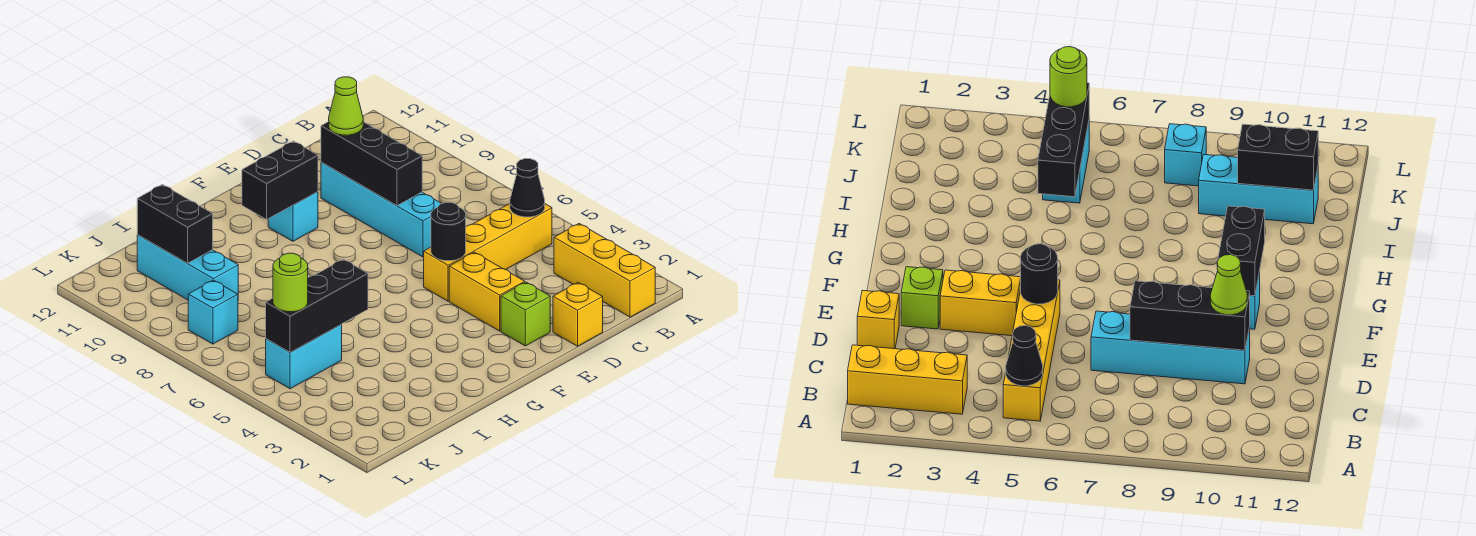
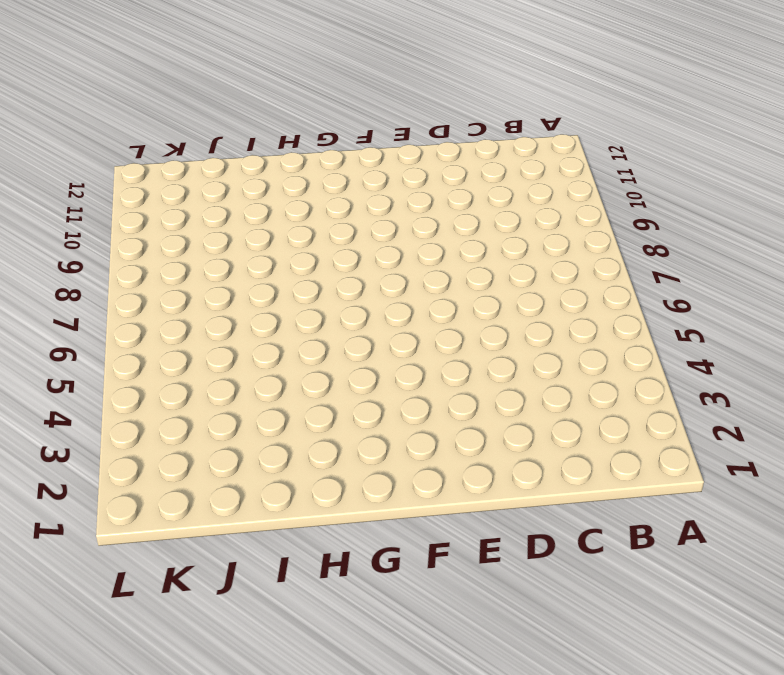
none -> yellow 1x3 brick [554,224,655,317]
none -> yellow 1x4 brick [424,204,552,301]
none -> yellow 1x1 brick [553,283,603,346]

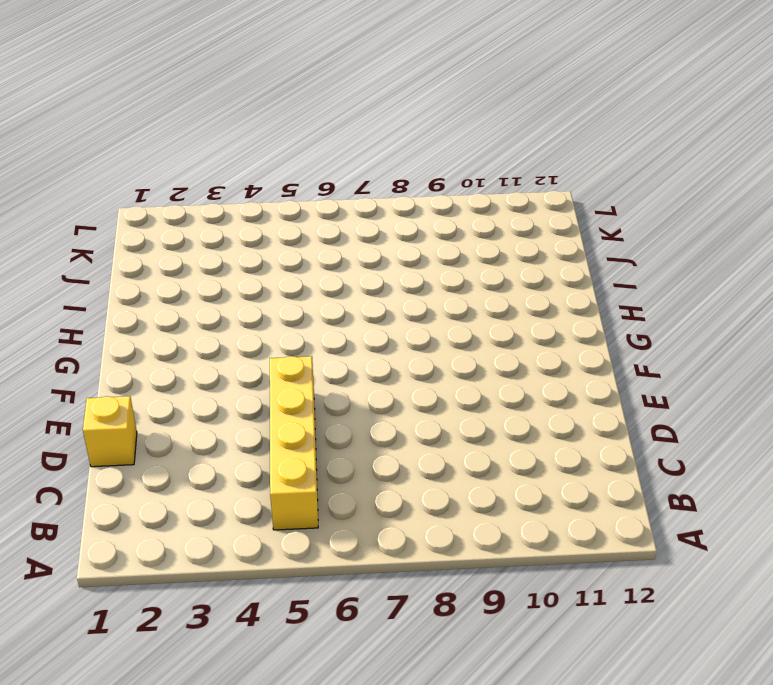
none -> yellow 1x3 brick [554,224,655,317]
none -> cyan 1x4 brick [321,162,441,257]
none -> lime 1x1 brick [501,282,550,346]

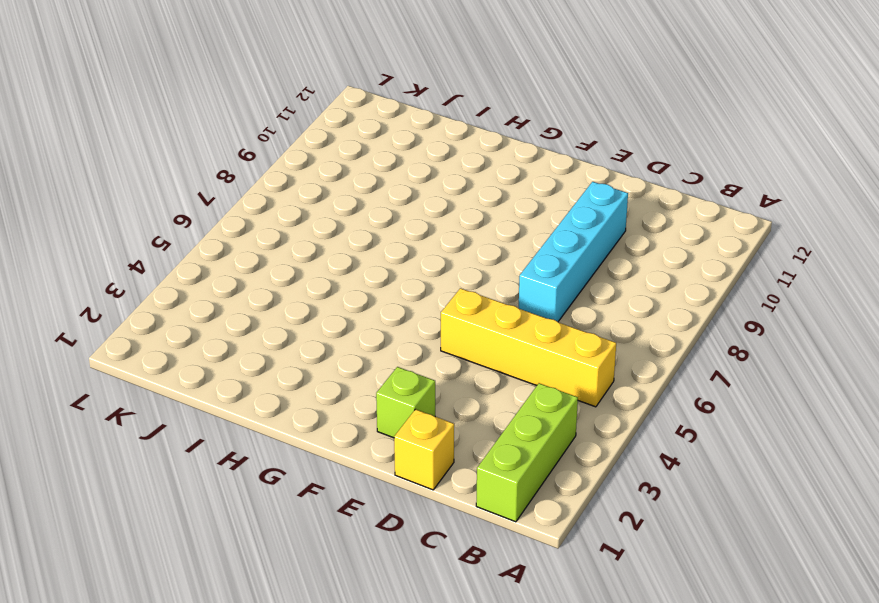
lime 1x3 brick [476,383,578,522] -> yellow 1x3 brick [554,224,655,317]
none -> yellow 1x2 brick [449,252,525,331]
none -> cyan 1x1 brick [268,192,318,241]
none -> cyan 1x2 brick [266,325,342,389]

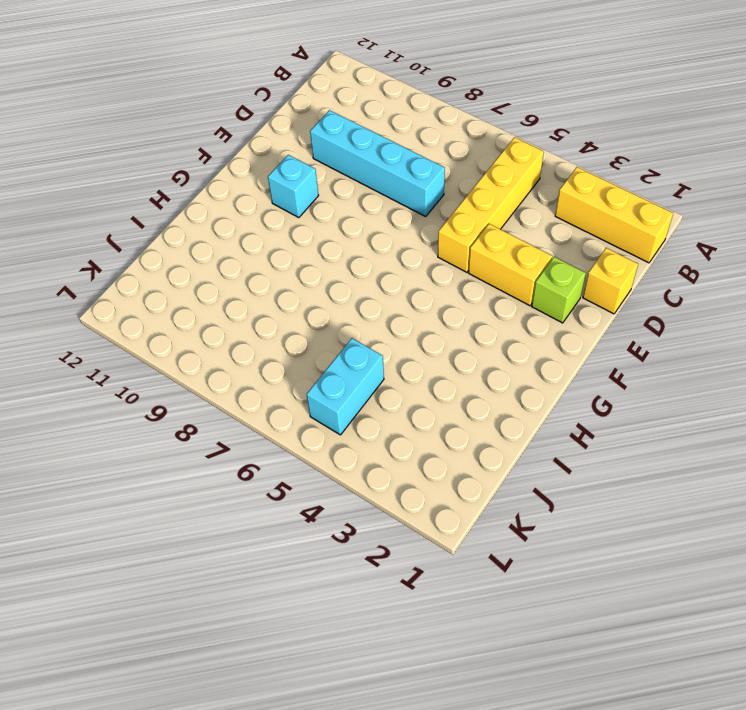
none -> cyan 1x3 brick [137,235,238,300]
none -> cyan 1x1 brick [188,280,238,344]
none -> black 1x1 cone [510,159,545,217]

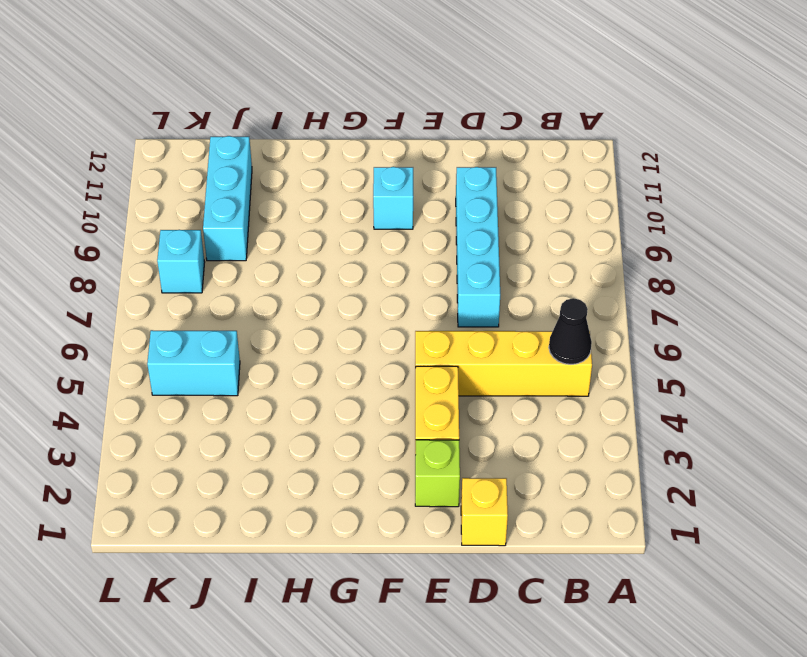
none -> yellow 1x3 brick [554,224,655,317]
none -> black 1x3 brick [321,122,422,206]
none -> black 1x1 round brick [431,202,466,261]

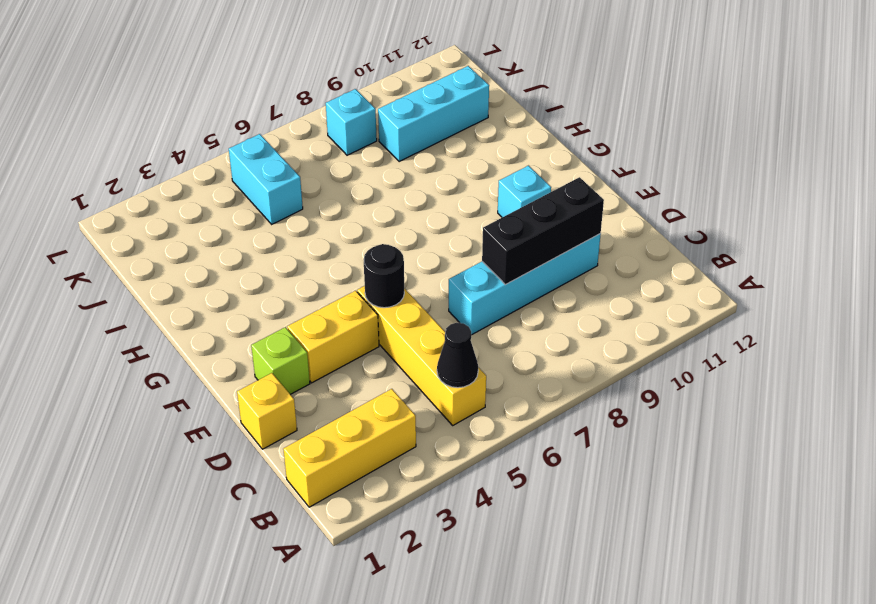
none -> black 1x2 brick [242,141,318,219]
none -> black 1x3 brick [266,259,368,352]
none -> black 1x2 brick [137,185,213,263]

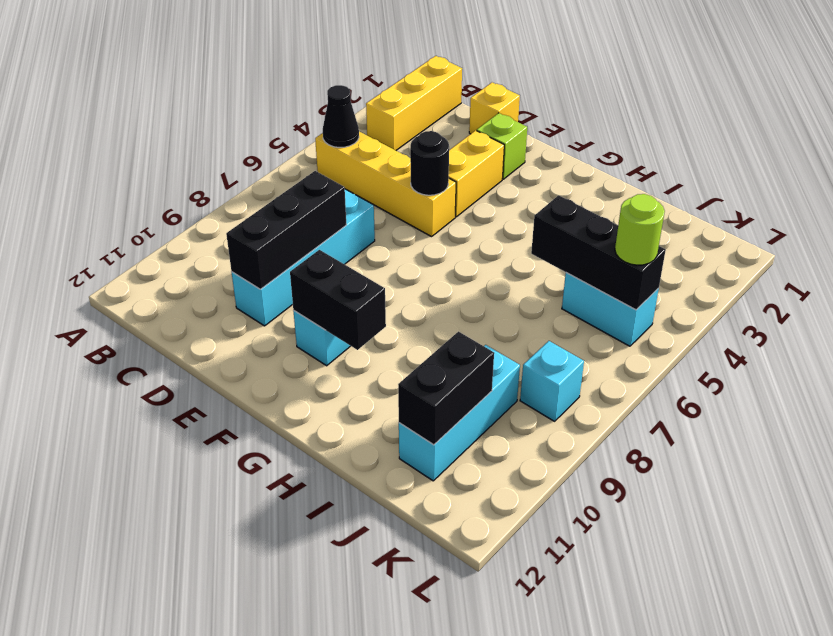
none -> lime 1x1 cone [329,77,363,135]

